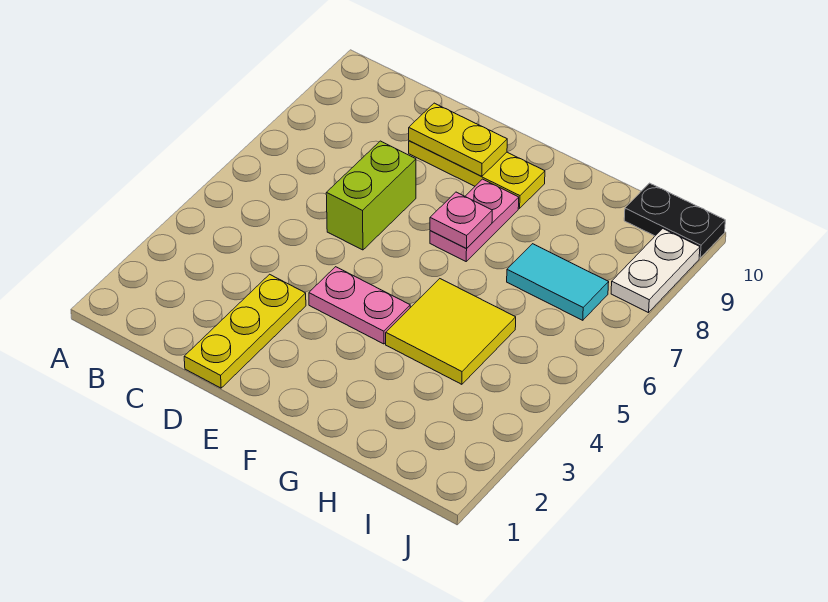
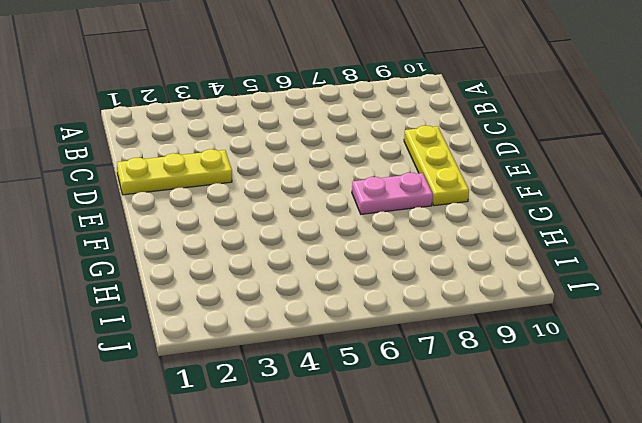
none -> lime 1x2 brick [326,141,416,250]
none -> pink 1x2 plate [309,267,410,344]

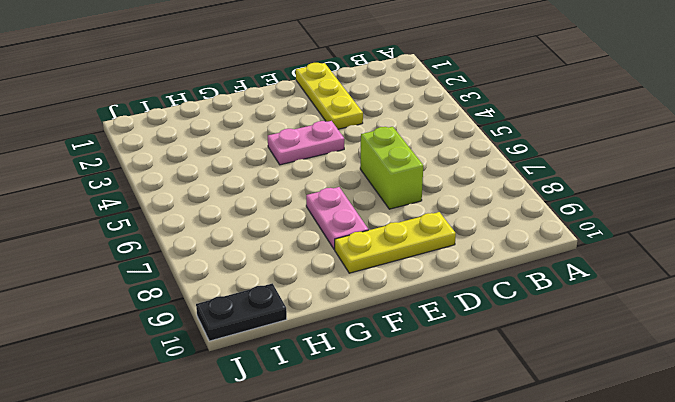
none -> yellow 2x2 tile [386,279,516,384]
none -> cyan 1x2 tile [507,244,609,320]

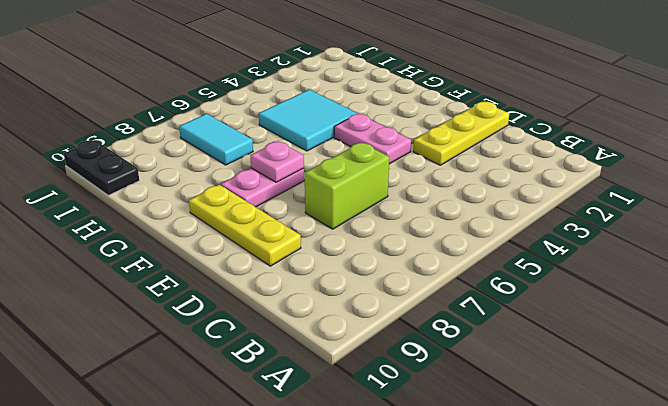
cyan 2x2 tile [259,90,357,151] -> yellow 2x2 tile [386,279,516,384]
none -> white 1x2 plate [611,229,700,313]
none -> yellow 1x2 plate [409,103,507,176]

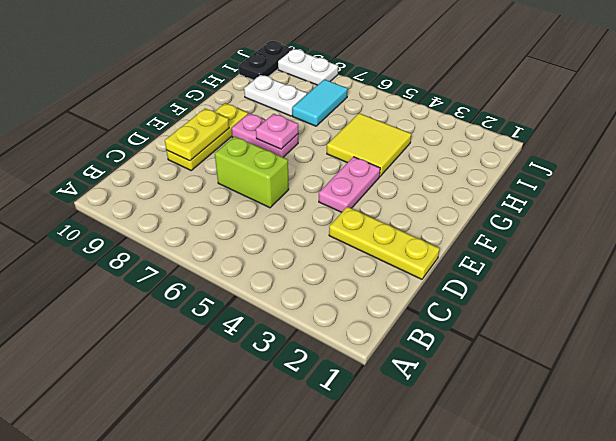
white 1x2 plate [244,75,307,116] -> none

